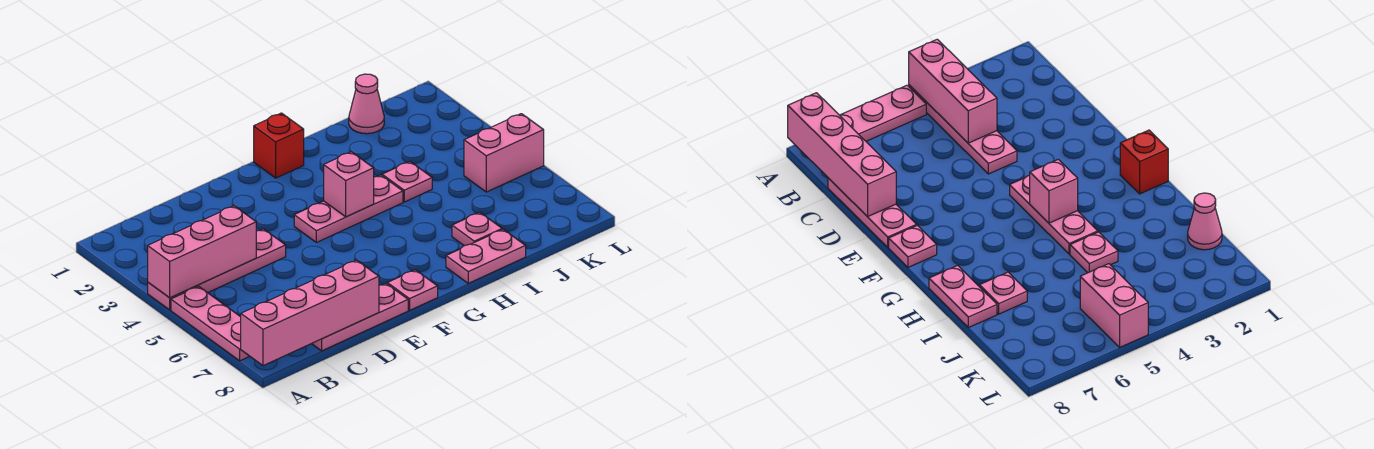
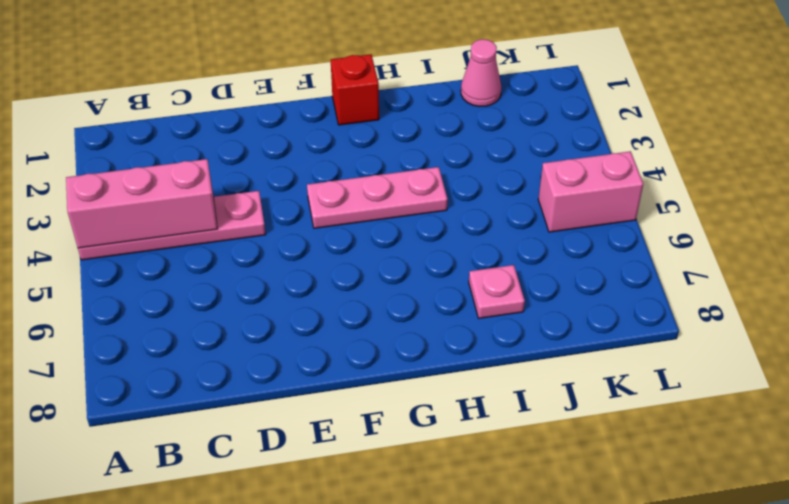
none -> pink 1x3 plate [171,286,250,361]
none -> pink 1x3 plate [312,283,408,351]
none -> pink 1x1 plate [387,270,438,310]

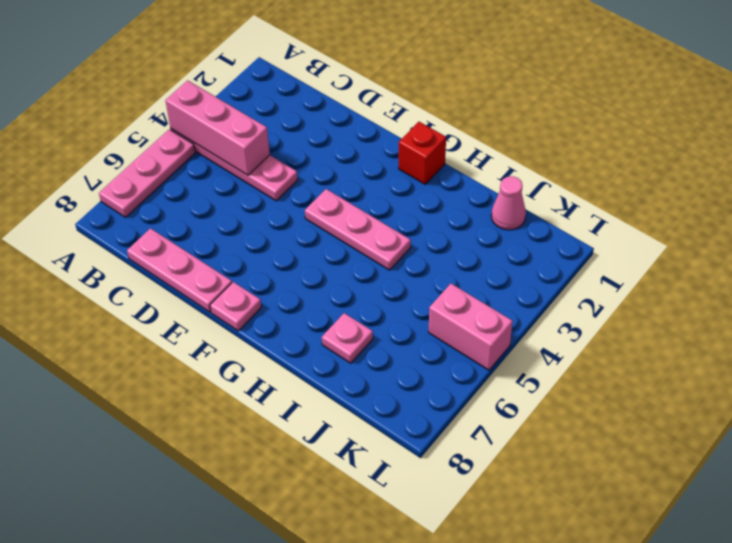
none -> pink 1x2 plate [446,229,526,283]
none -> pink 1x1 plate [382,162,432,202]
none -> pink 1x4 brick [241,260,379,366]

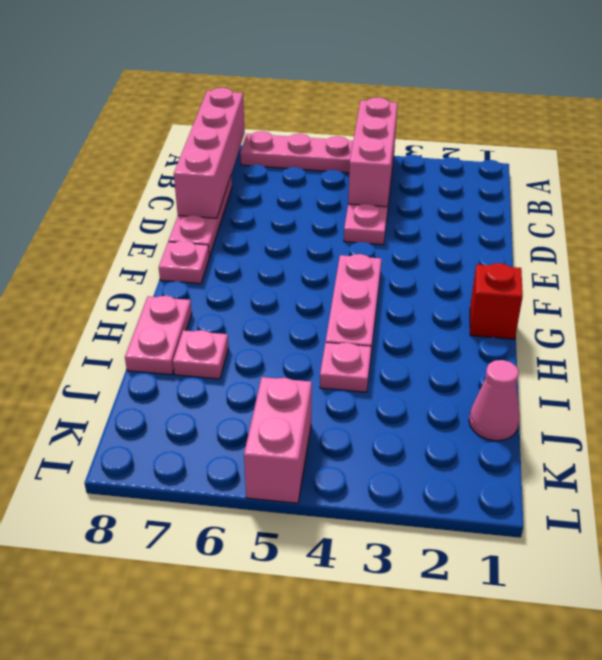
none -> pink 1x1 brick [324,152,374,217]

